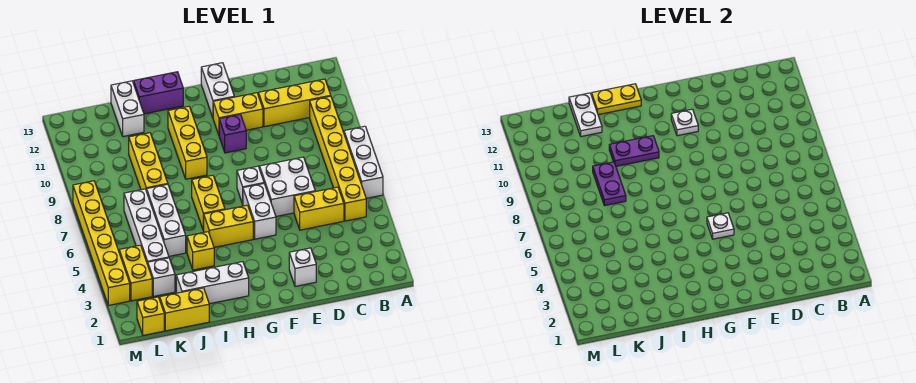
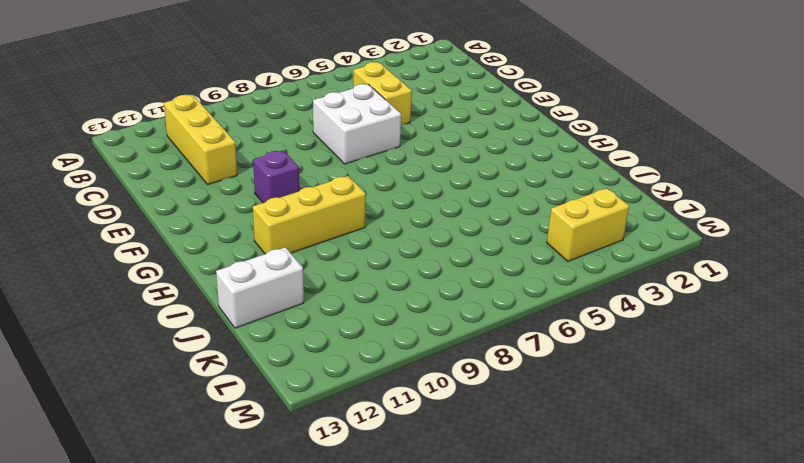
none -> white 1x3 brick [344,126,383,198]
none -> yellow 1x6 brick [310,96,366,221]
none -> white 1x1 brick [289,248,316,286]
none -> yellow 1x2 brick [213,93,263,135]

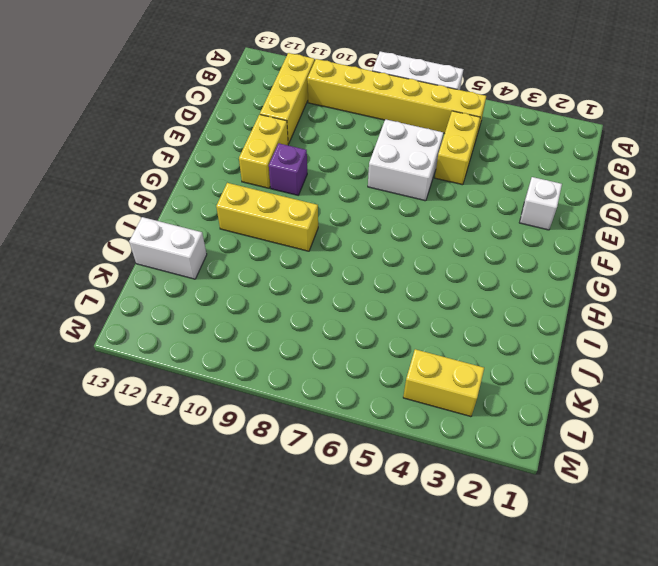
none -> white 1x2 brick [243,184,276,239]
none -> white 1x1 brick [237,166,264,204]
none -> white 1x2 brick [201,63,234,117]
none -> yellow 1x2 brick [204,205,253,247]

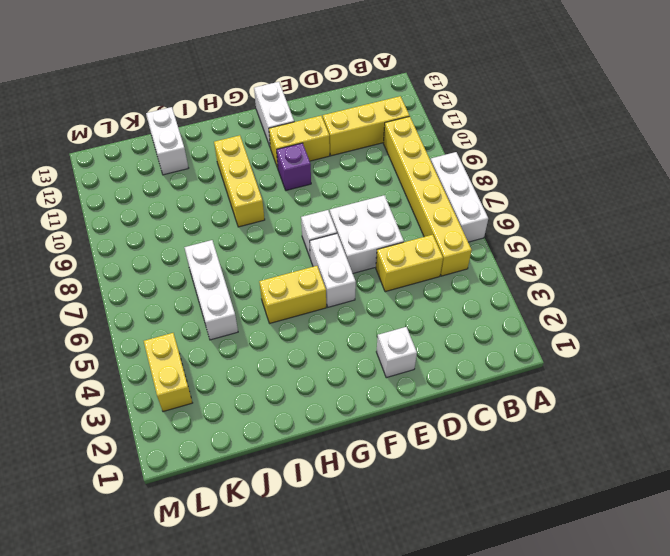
none -> white 1x3 brick [176,262,249,304]
none -> yellow 1x2 brick [192,175,225,231]
none -> purple 1x2 brick [134,72,183,114]
none -> yellow 1x1 brick [187,232,214,270]

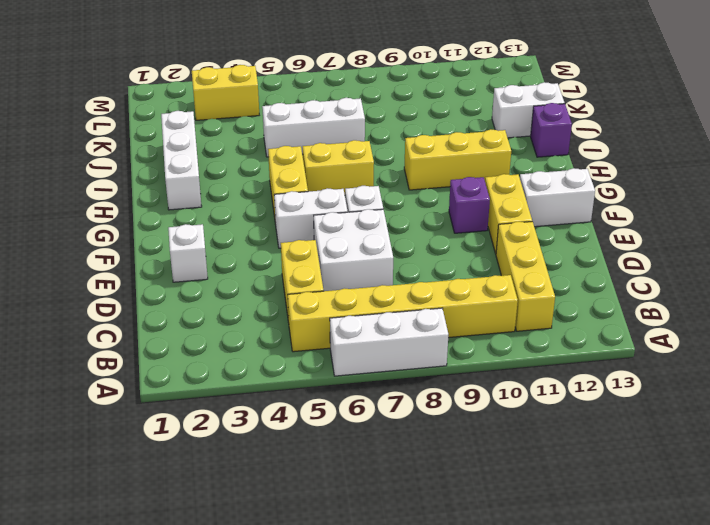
purple 1x1 brick [531,103,572,157] -> purple 1x2 brick [134,72,183,114]
none -> yellow 1x1 brick [187,232,214,270]
none -> yellow 1x2 brick [160,288,209,331]
none -> yellow 1x3 brick [129,133,168,191]
none -> white 1x1 brick [148,258,175,296]

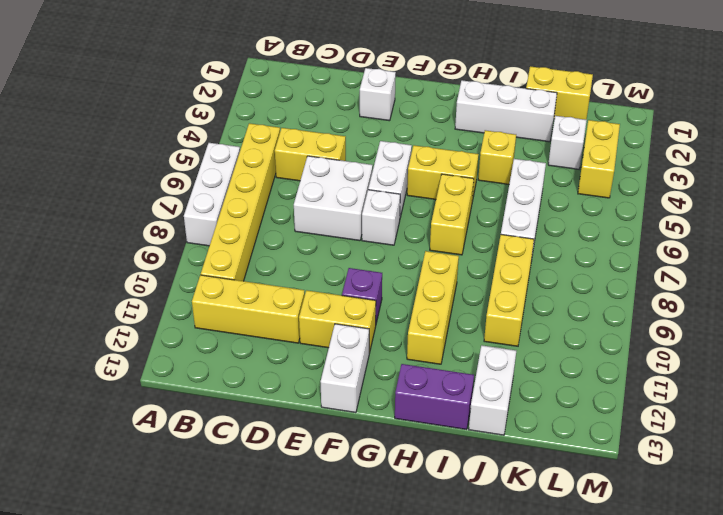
none -> white 1x4 brick [124,189,169,264]
none -> yellow 1x1 brick [137,297,164,335]
none -> yellow 1x6 brick [73,181,130,306]
none -> white 1x1 plate [707,213,734,239]

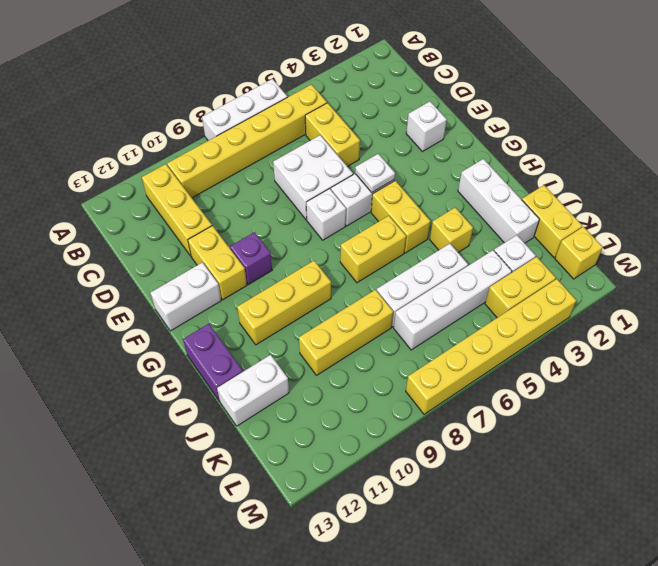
none -> white 1x1 plate [671,109,698,136]
none -> purple 1x2 plate [609,136,659,166]
none -> yellow 1x2 plate [592,84,641,115]
none -> purple 1x2 plate [593,162,626,206]

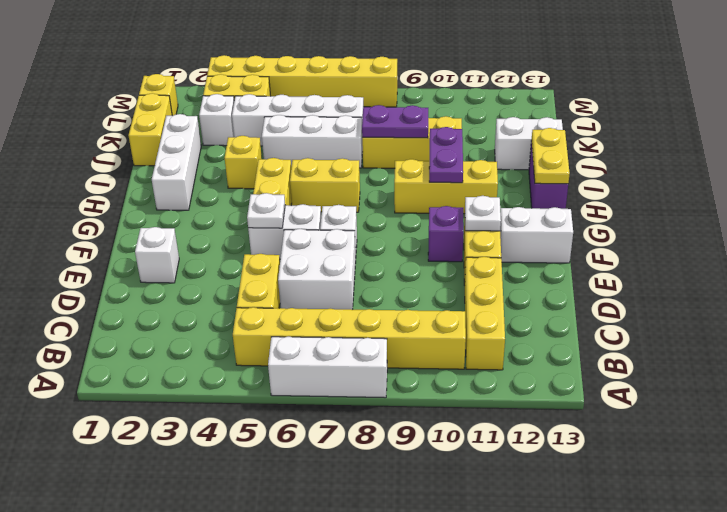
none -> white 1x2 plate [569,93,602,137]

